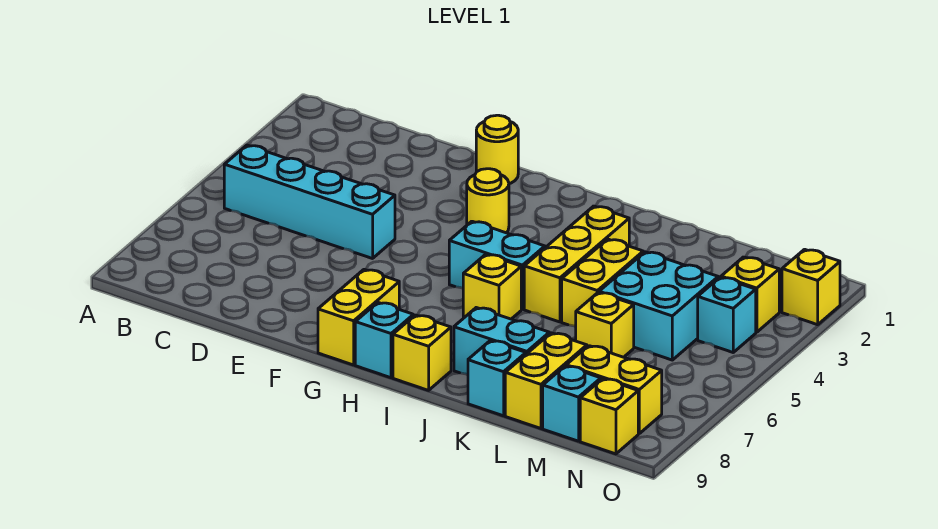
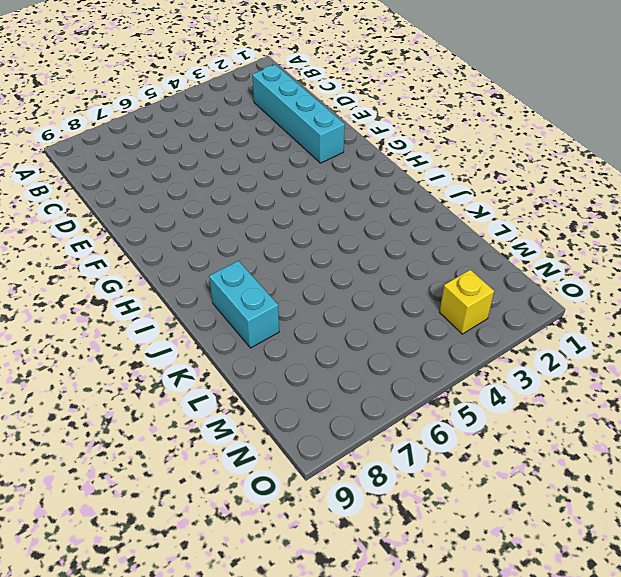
cyan 1x4 brick [252,65,345,163] -> cyan 1x4 brick moved to [224,145,395,259]
none -> yellow 1x1 round brick [476,115,518,184]
none -> yellow 1x1 round brick [467,169,509,233]
none -> yellow 1x2 brick [318,270,399,365]

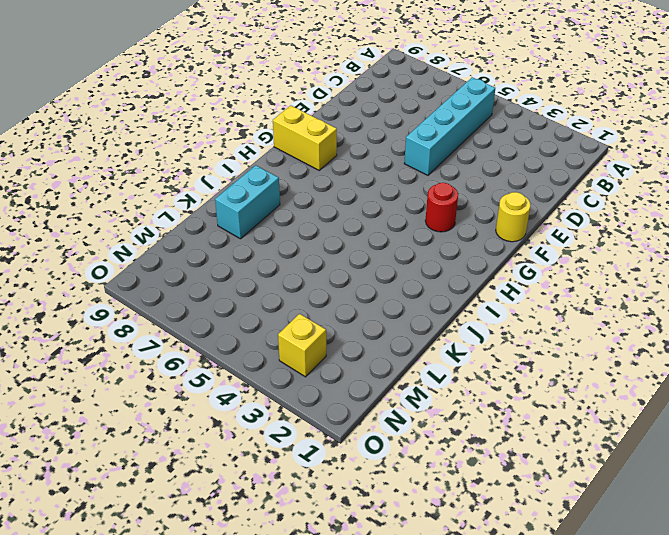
red 1x1 round brick [425,183,458,232] -> yellow 1x1 round brick [467,169,509,233]
none -> cyan 1x2 brick [449,221,545,309]
none -> cyan 1x1 brick [355,303,413,378]
none -> yellow 1x1 brick [463,254,521,319]

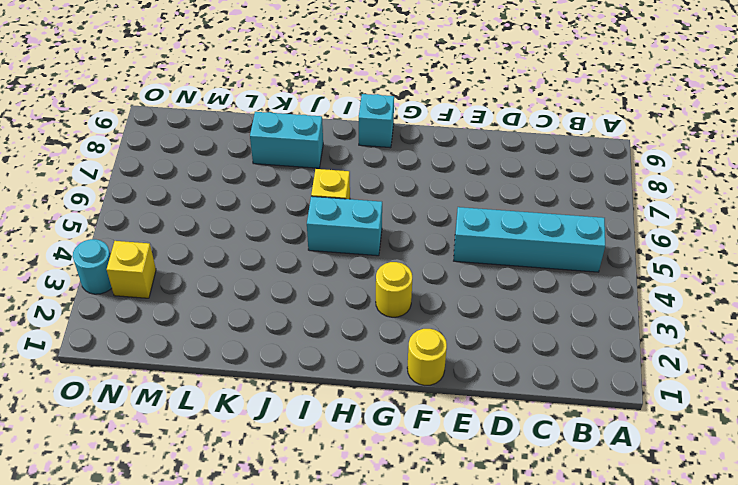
cyan 1x1 round brick [73,239,112,294] -> none
none -> yellow 1x2 brick [318,270,399,365]
none -> yellow 1x1 brick [393,315,451,390]
none -> yellow 1x3 brick [524,206,629,322]

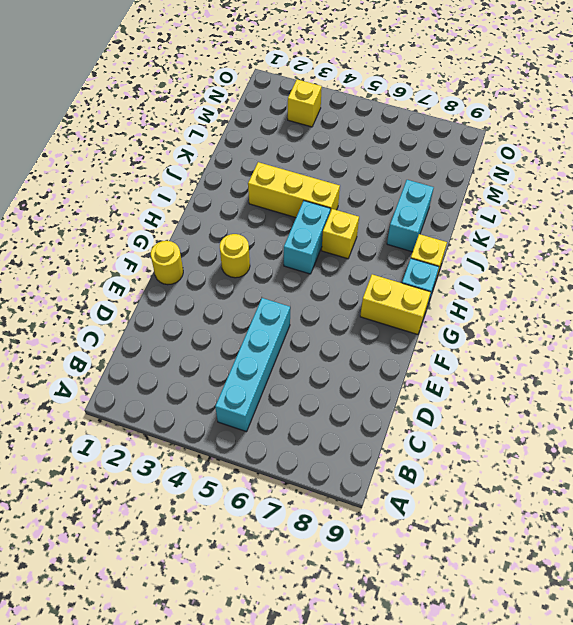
none -> yellow 1x2 brick [562,239,643,327]
none -> cyan 1x1 brick [468,340,526,416]
none -> cyan 2x2 brick [599,252,718,360]

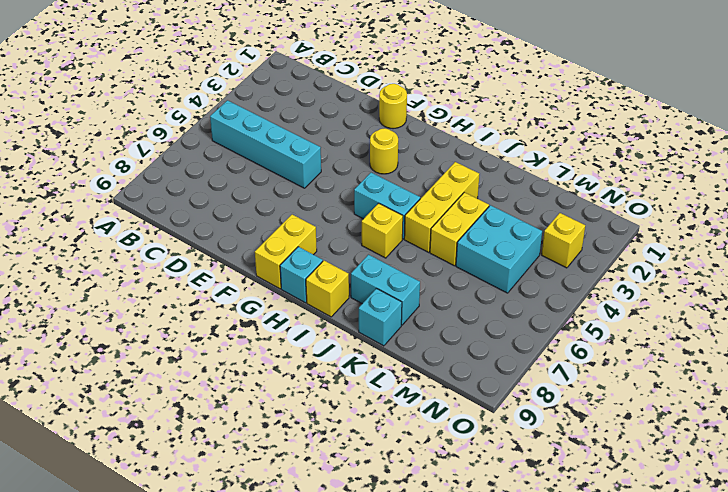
none -> yellow 1x1 brick [576,292,634,357]
none -> yellow 1x2 brick [505,333,587,428]
none -> yellow 1x2 brick [566,346,662,433]

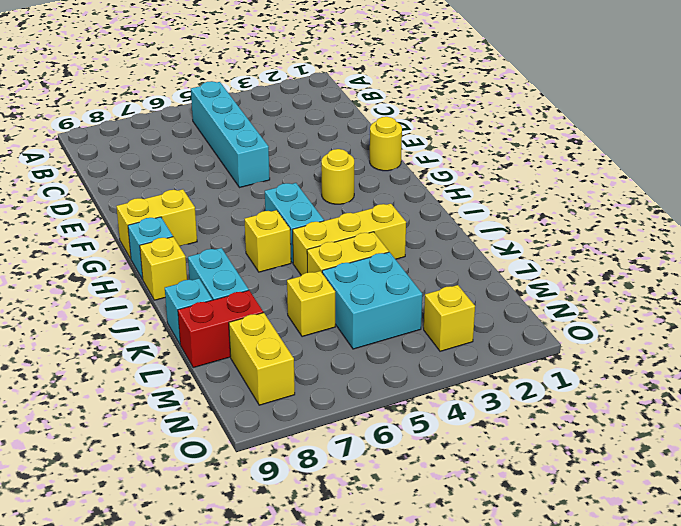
red 1x2 brick [178,290,263,368] -> yellow 1x2 brick [505,333,587,428]
none -> cyan 1x1 brick [543,366,601,441]
none -> cyan 1x1 brick [698,277,756,352]
none -> yellow 1x1 brick [580,379,638,454]

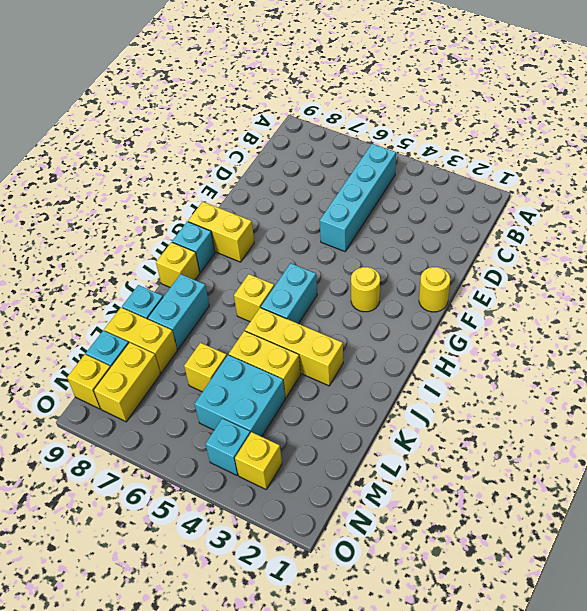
none -> yellow 1x1 brick [782,249,840,325]

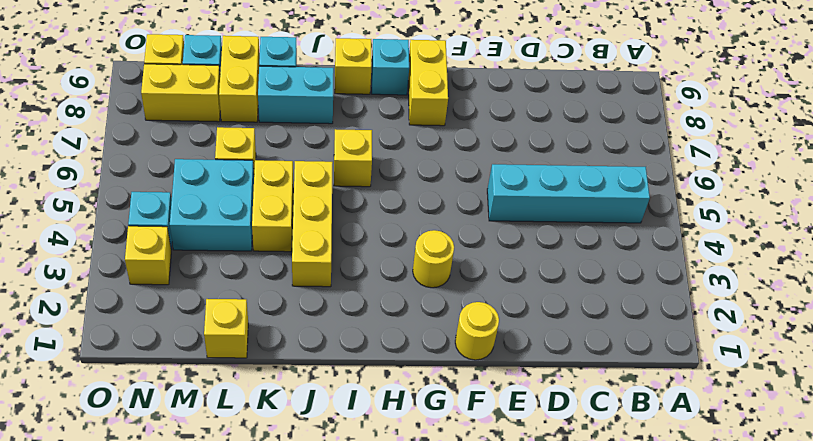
yellow 1x1 brick [204,299,248,358] -> yellow 1x1 brick moved to [782,249,840,325]
none -> cyan 1x2 brick [449,221,545,309]

